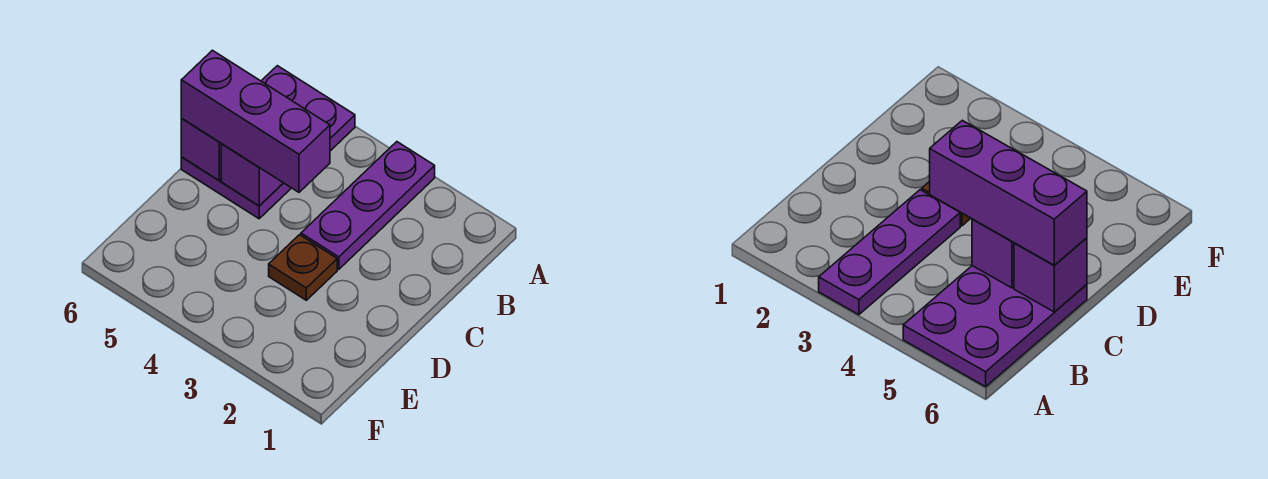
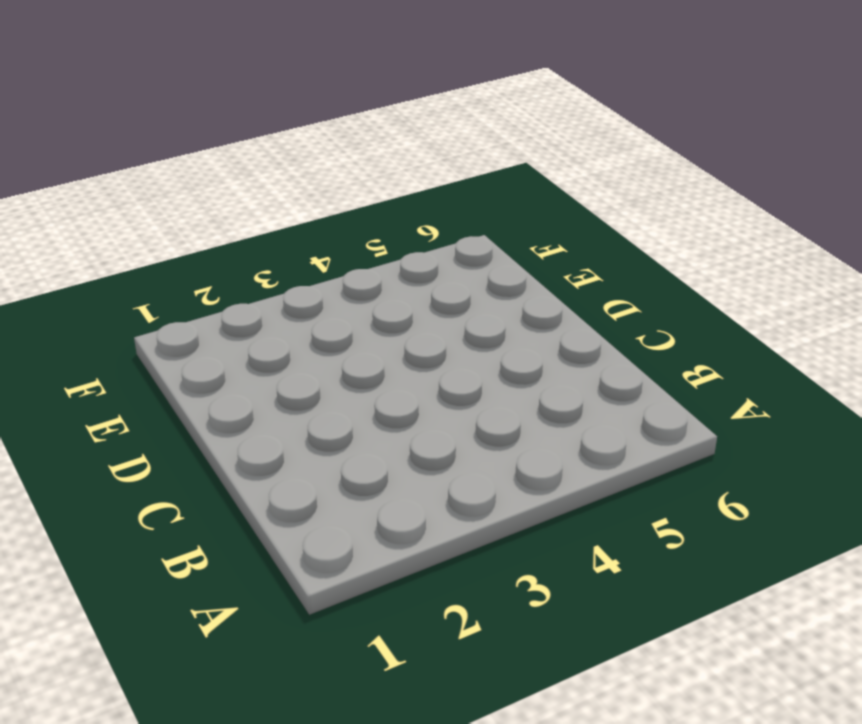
none -> purple 1x3 plate [301,142,435,269]
none -> purple 2x3 plate [181,66,355,219]

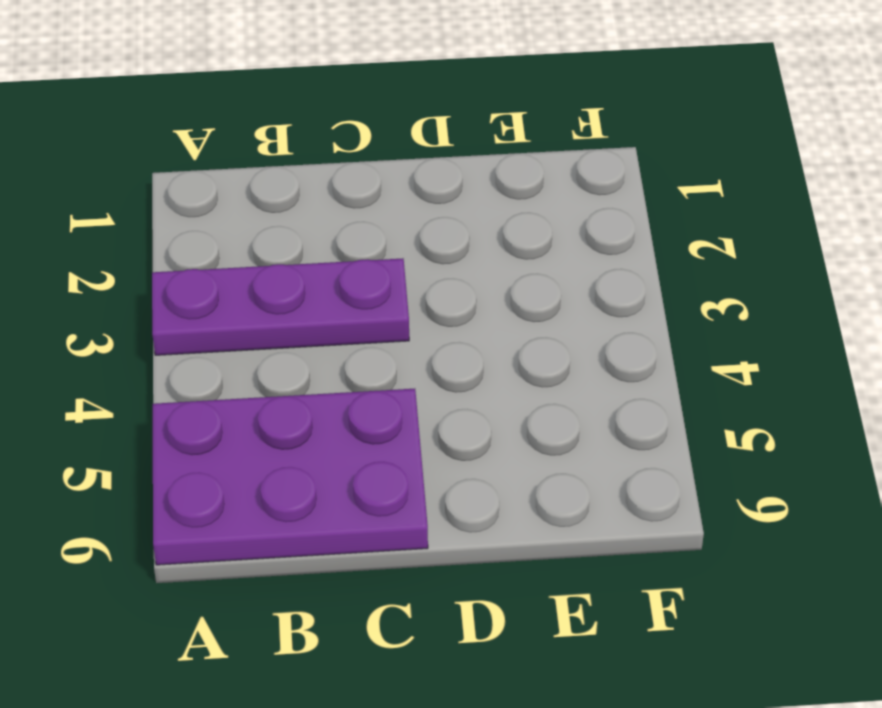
none -> brown 1x1 plate [269,235,337,300]
none -> purple 1x1 brick [221,144,283,206]

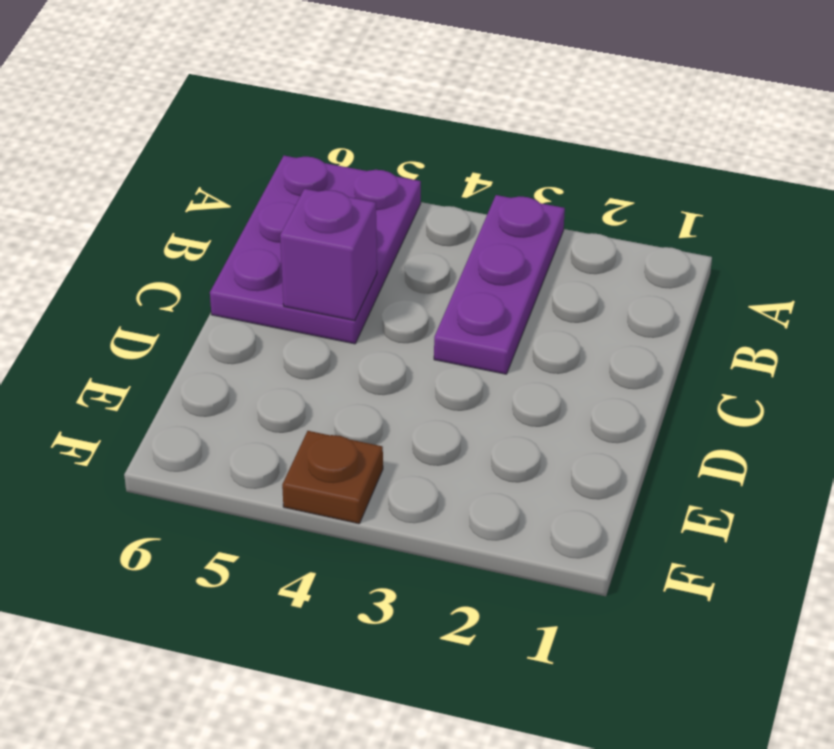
brown 1x1 plate [282,431,383,524] -> brown 1x1 plate moved to [269,235,337,300]
none -> purple 1x1 brick [181,119,221,180]
none -> purple 1x3 brick [181,50,330,192]

